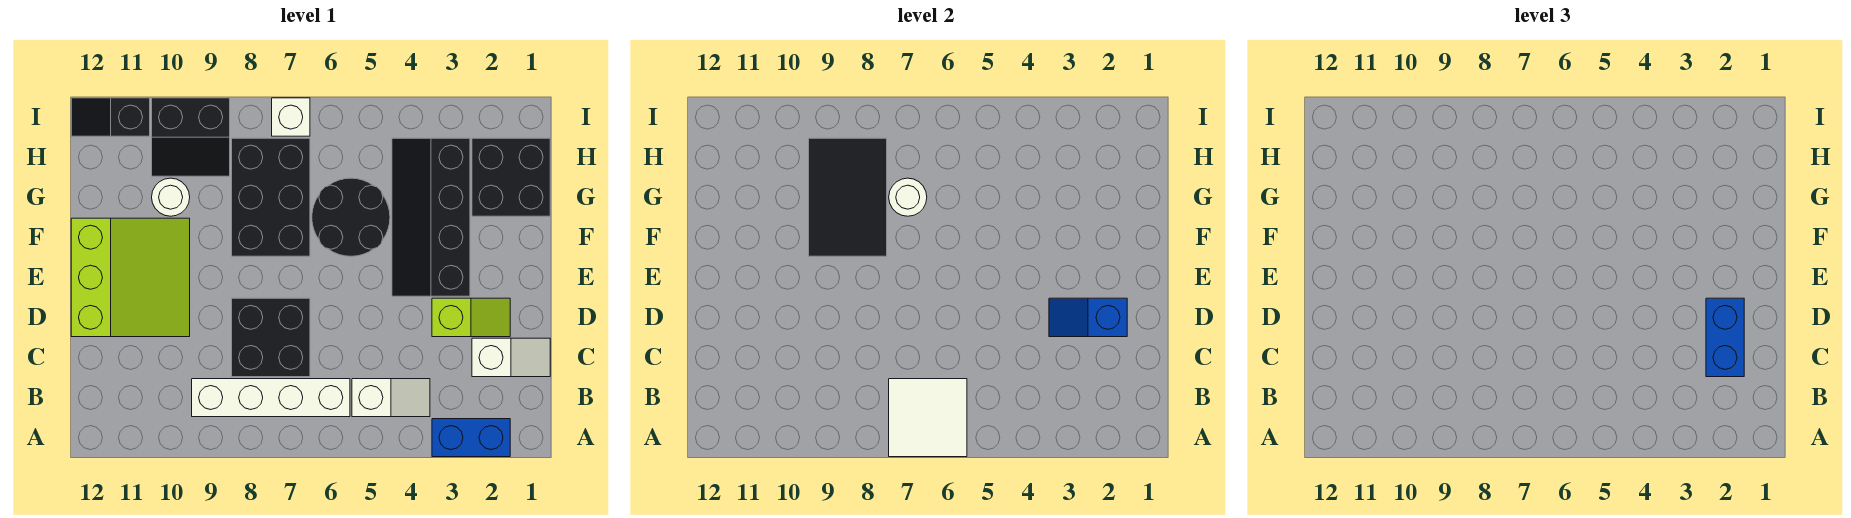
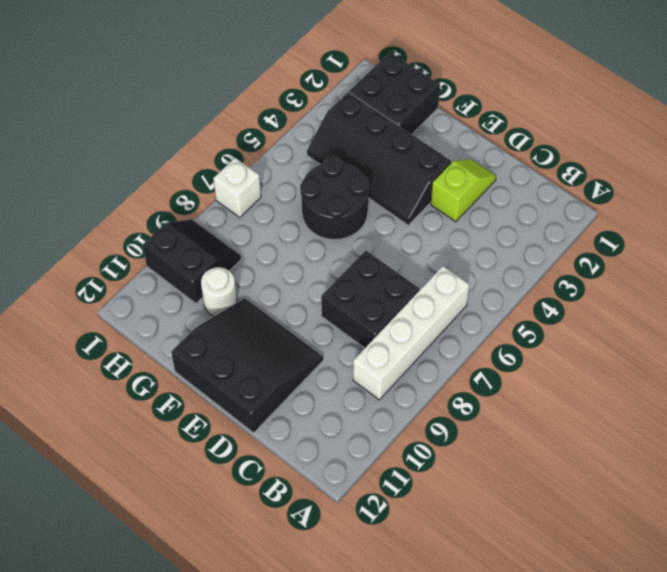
black 3x3 slope [171,298,323,433] -> lime 3x3 slope [71,218,190,337]
black 2x2 slope [143,219,241,303] -> black 2x2 slope turned to [152,98,230,176]
none -> blue 1x2 brick [432,419,510,457]
none -> white 1x2 slope [352,379,430,417]
none -> white 1x2 slope [472,338,550,377]

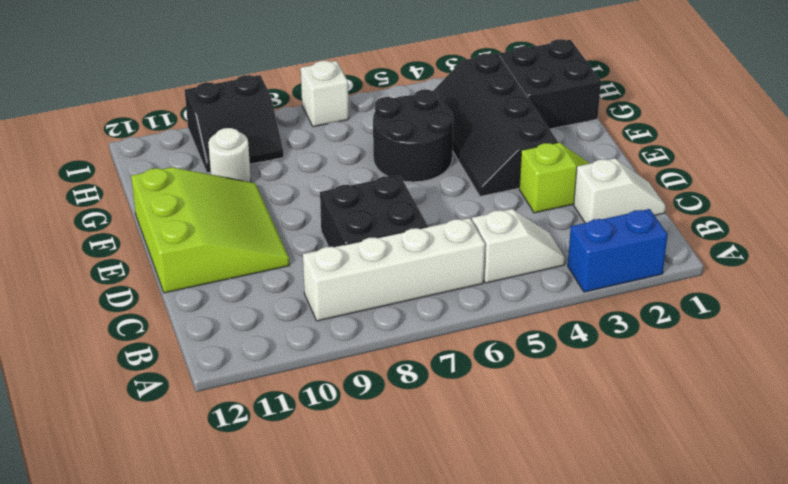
none -> black 2x3 brick [232,138,310,256]
none -> black 1x2 slope [71,98,150,136]
none -> white 2x2 tile [889,379,967,457]

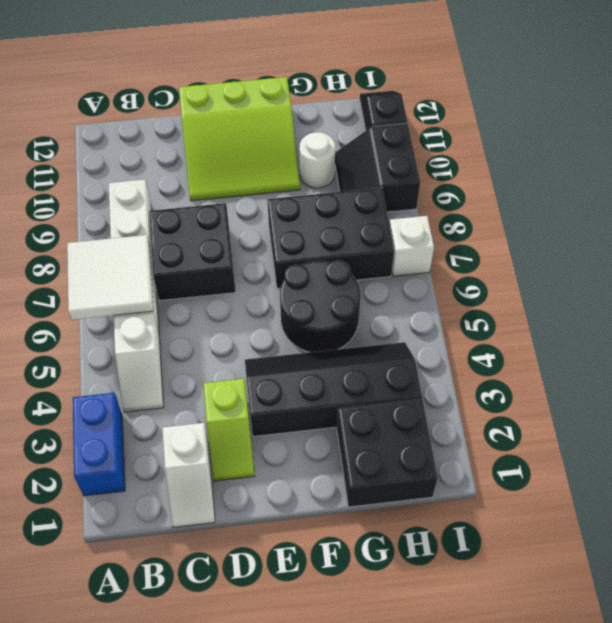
none -> blue 1x2 slope [1049,298,1127,337]
none -> black 2x3 tile [809,138,887,256]
none -> white 1x1 round brick [889,178,927,216]

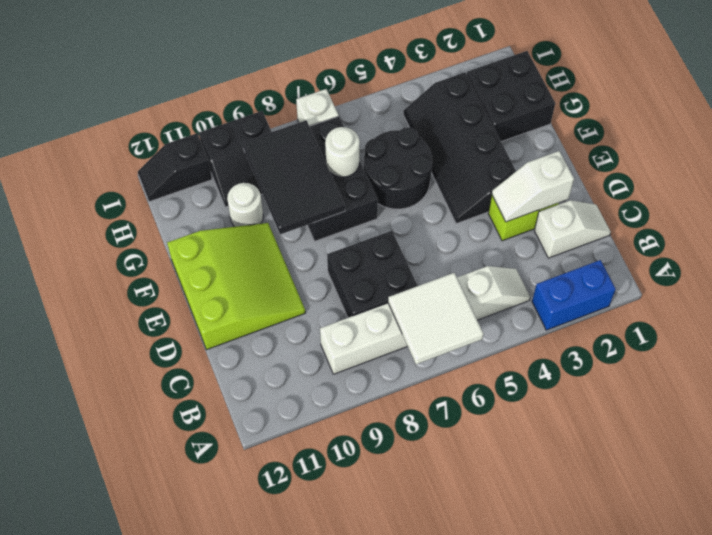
white 1x2 slope [492,151,574,222] -> blue 1x2 slope [1049,298,1127,337]
none -> blue 1x2 brick [1706,298,1744,377]

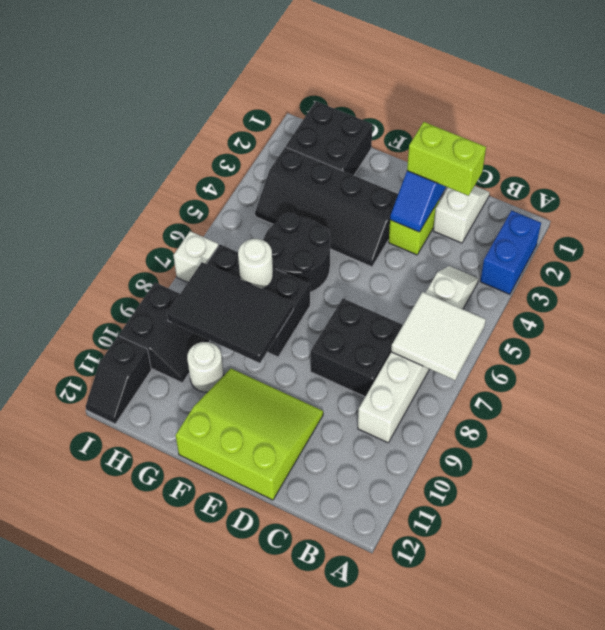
lime 1x2 brick [407,122,486,196] -> blue 1x2 brick [1706,298,1744,377]

